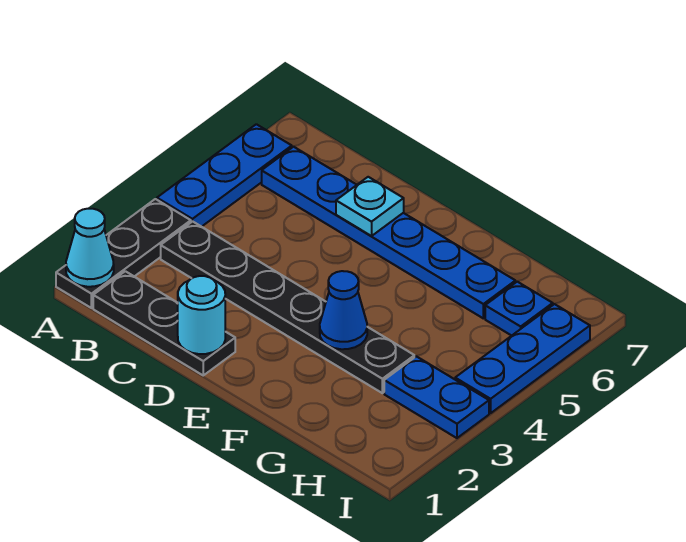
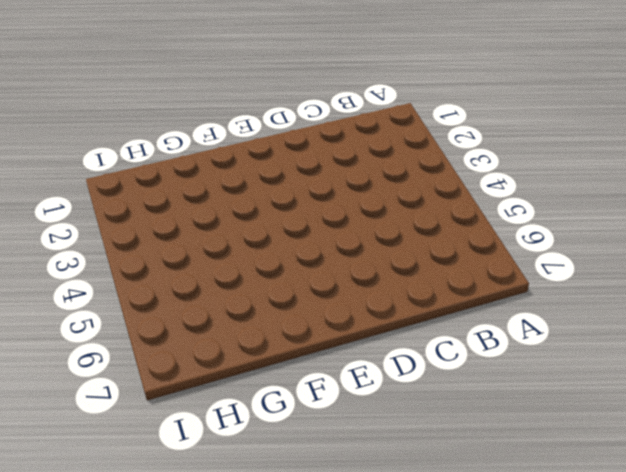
none -> black 1x3 plate [56,199,191,308]
none -> blue 1x3 plate [157,124,292,227]
none -> black 1x3 plate [93,271,235,375]

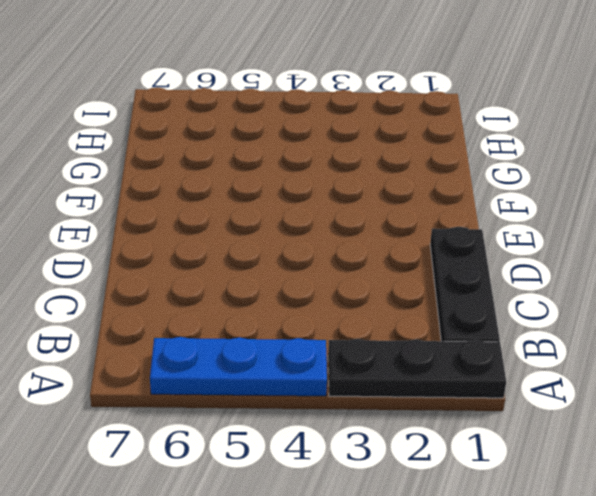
none -> black 1x6 plate [161,221,414,393]
none -> blue 1x6 plate [262,147,515,318]
none -> blue 1x2 plate [384,356,489,438]

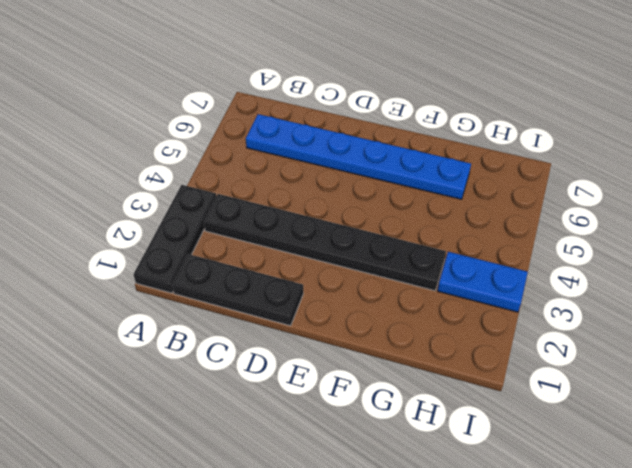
none -> blue 1x3 plate [157,124,292,227]
none -> blue 1x1 plate [485,282,553,336]
none -> blue 1x3 plate [455,304,590,413]

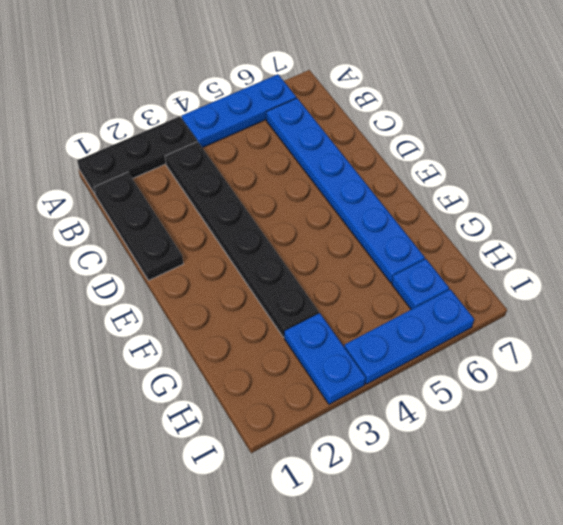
none -> cyan 1x1 cone [66,209,114,287]
none -> cyan 1x1 round brick [178,276,225,354]
none -> cyan 1x1 plate [336,177,404,236]

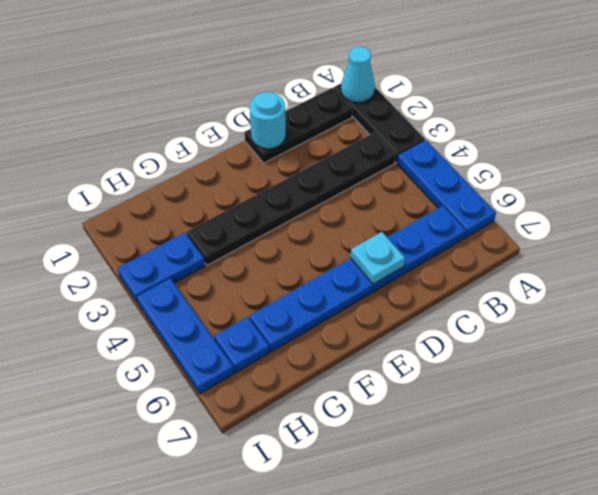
none -> blue 1x1 cone [320,271,367,349]

